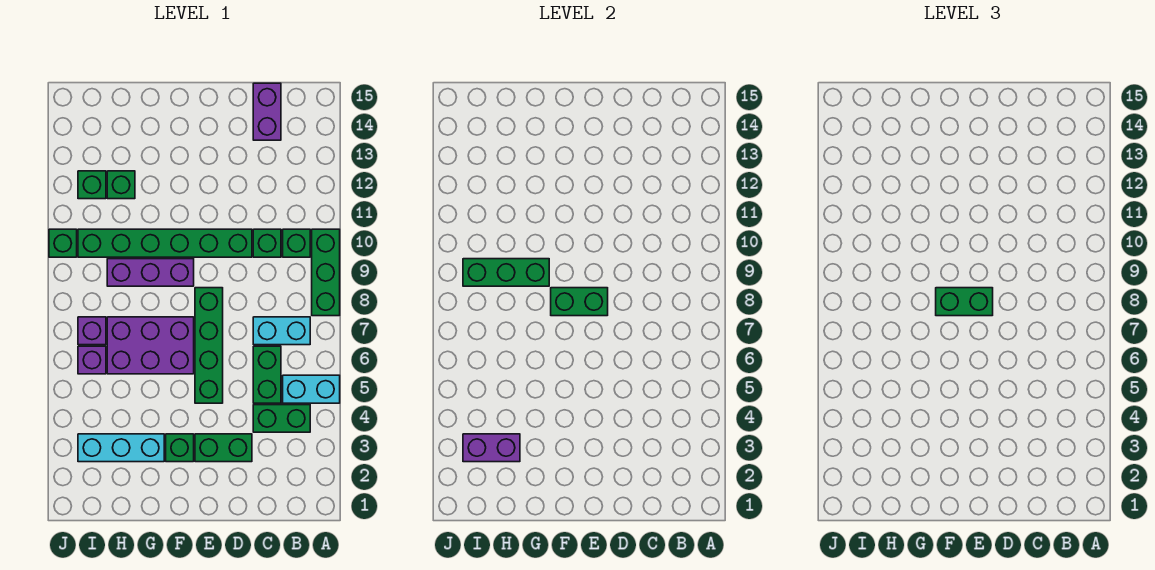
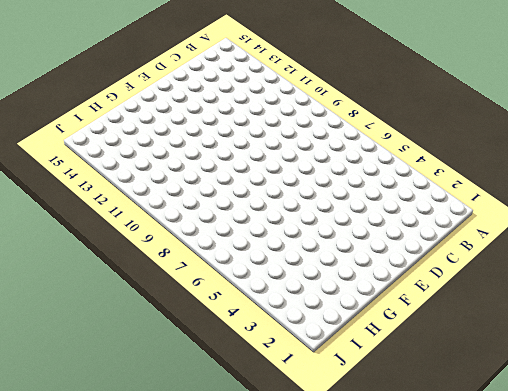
none -> cyan 1x2 brick [283,375,340,403]
none -> green 1x3 brick [312,229,340,316]
none -> green 1x2 brick [253,405,310,432]

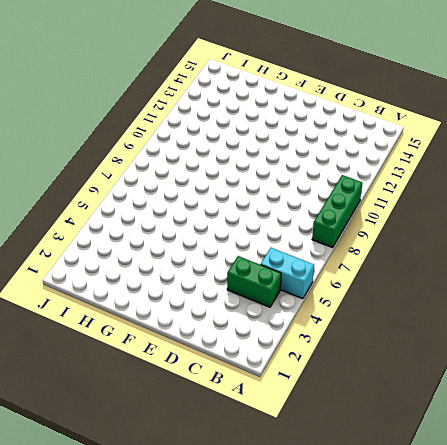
none -> cyan 1x2 brick [253,317,310,345]
none -> green 1x1 brick [283,229,310,257]
none -> green 1x2 brick [253,346,281,403]

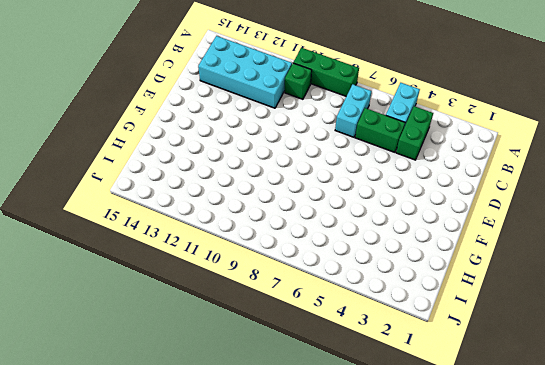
cyan 2x4 brick [198,36,292,108] -> purple 1x2 brick [253,83,281,140]
none -> green 1x1 brick [253,229,281,257]
none -> green 1x2 brick [195,434,252,462]
none -> green 1x6 brick [78,229,252,257]

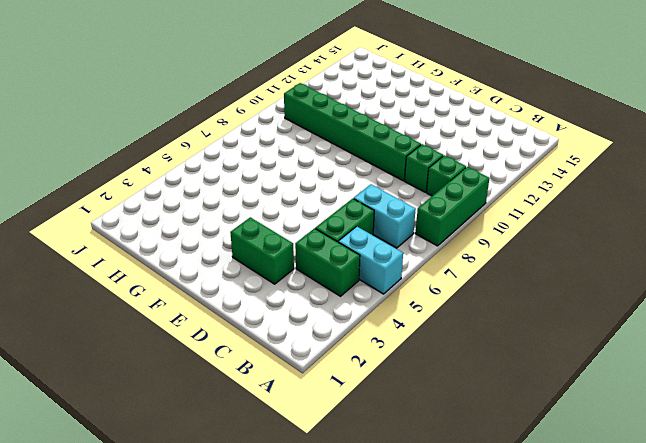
none -> purple 1x2 brick [253,83,281,140]
none -> green 1x4 brick [195,288,223,403]
none -> green 1x1 brick [166,434,194,462]

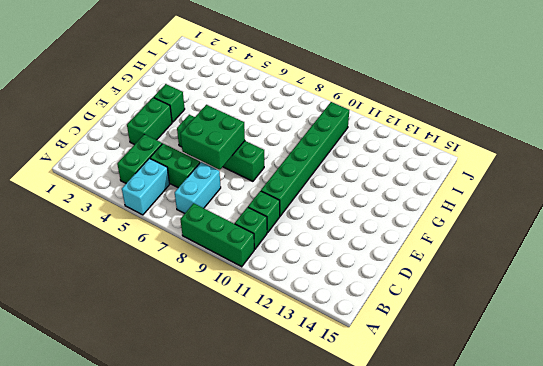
green 2x2 brick [180,104,245,170] -> none
none -> purple 1x2 brick [253,83,281,140]
none -> purple 2x3 brick [107,317,194,374]
none -> purple 1x3 brick [107,259,194,286]

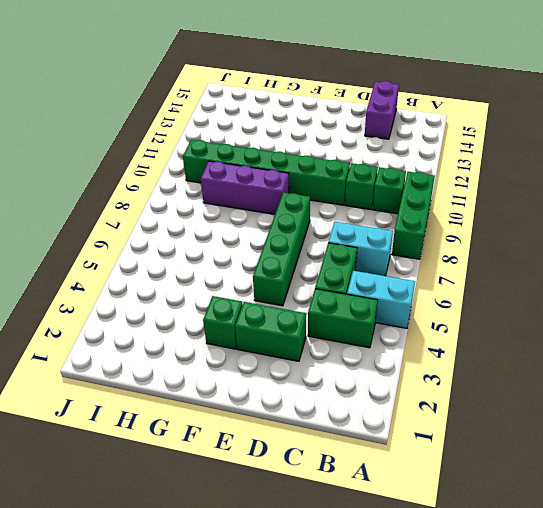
none -> purple 2x3 brick [107,317,194,374]
none -> cyan 1x3 brick [78,434,164,462]
none -> green 1x1 brick [107,171,135,199]

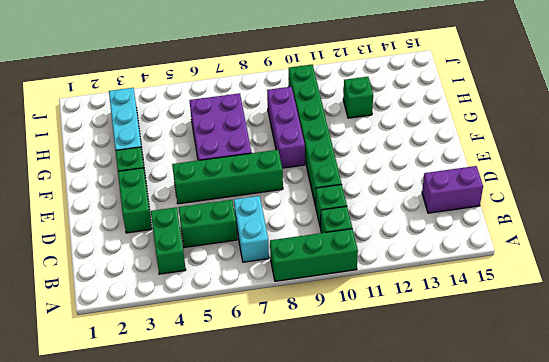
none -> cyan 1x2 brick [283,375,340,403]
none -> purple 1x1 brick [78,346,106,374]
none -> purple 1x1 brick [78,317,106,345]

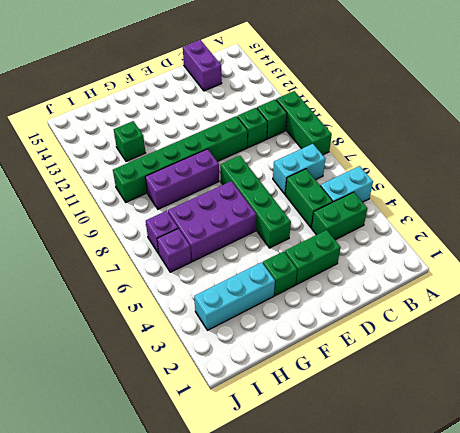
none -> green 1x1 brick [78,171,106,199]
none -> green 1x1 brick [49,229,77,257]
none -> green 1x2 brick [551,288,608,316]

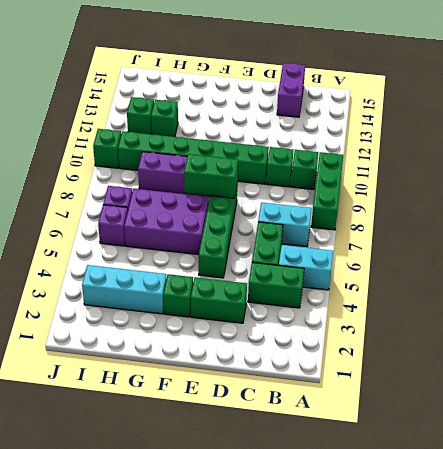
none -> green 1x3 brick [463,259,549,286]
none -> purple 1x2 brick [463,434,520,462]
none -> green 1x2 brick [936,288,993,316]

